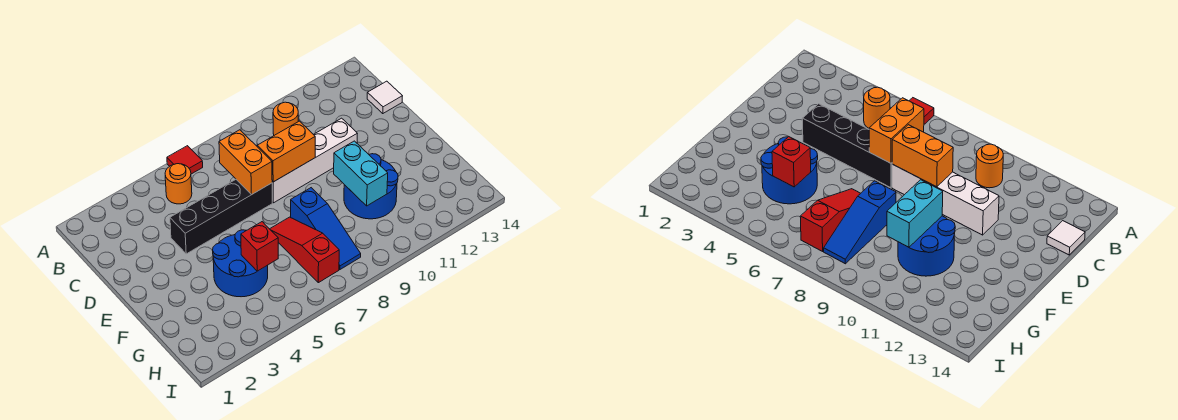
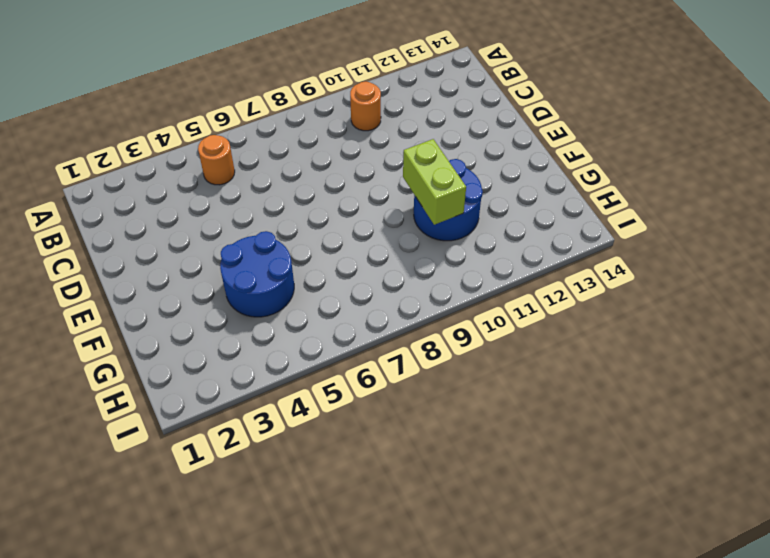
lime 1x2 brick [403,139,466,225] -> cyan 1x2 brick [334,141,388,206]
none -> red 1x1 tile [167,146,203,174]
none -> white 1x1 tile [367,81,402,113]
none -> black 1x4 brick [170,179,272,254]

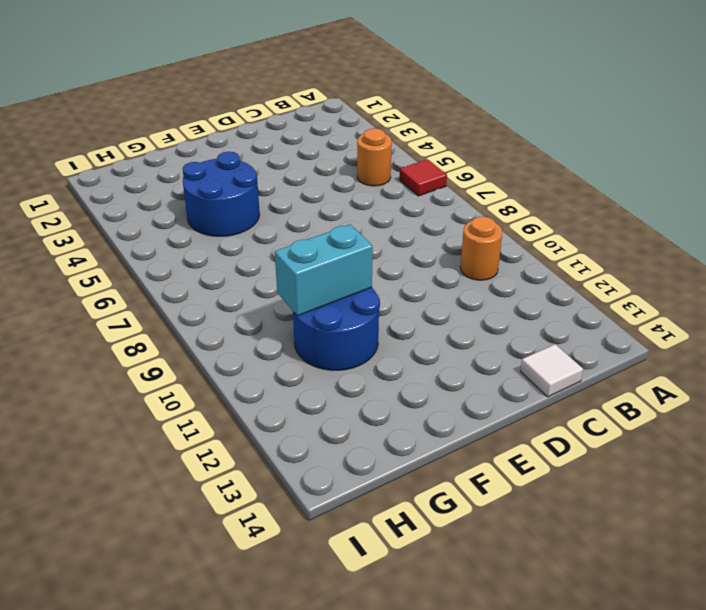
none -> black 1x4 brick [170,179,272,254]
none -> white 1x4 brick [272,118,357,203]
none -> red 1x3 slope [270,217,339,283]

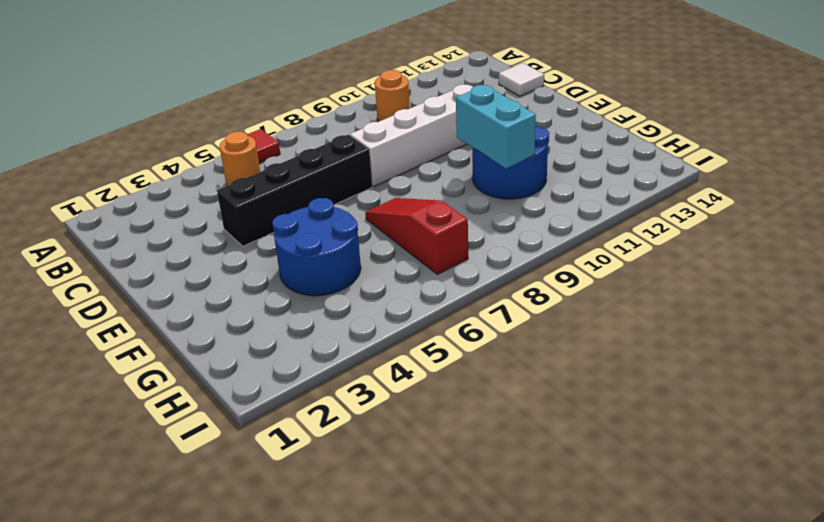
none -> blue 1x3 slope [291,188,361,269]
none -> orange 1x2 brick [219,130,272,194]
none -> orange 1x2 brick [257,121,315,182]

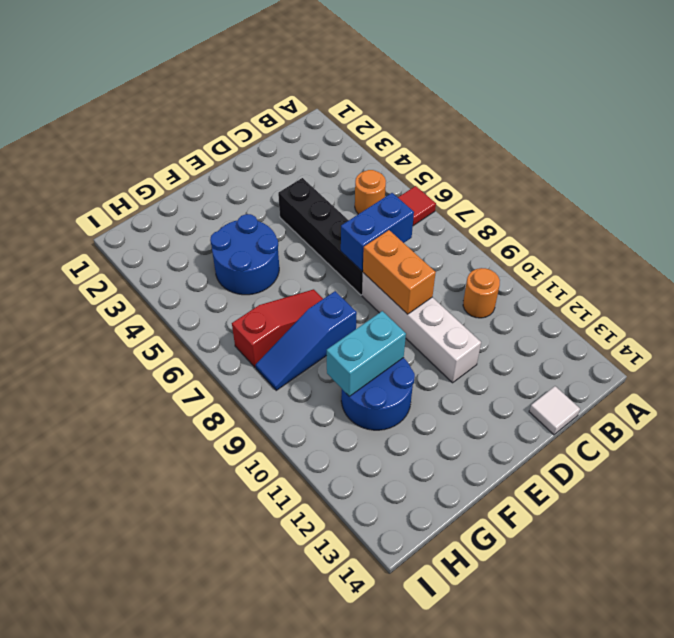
blue 1x2 brick [341,193,414,271] -> orange 1x2 brick [219,130,272,194]
none -> red 1x1 brick [241,222,278,271]

